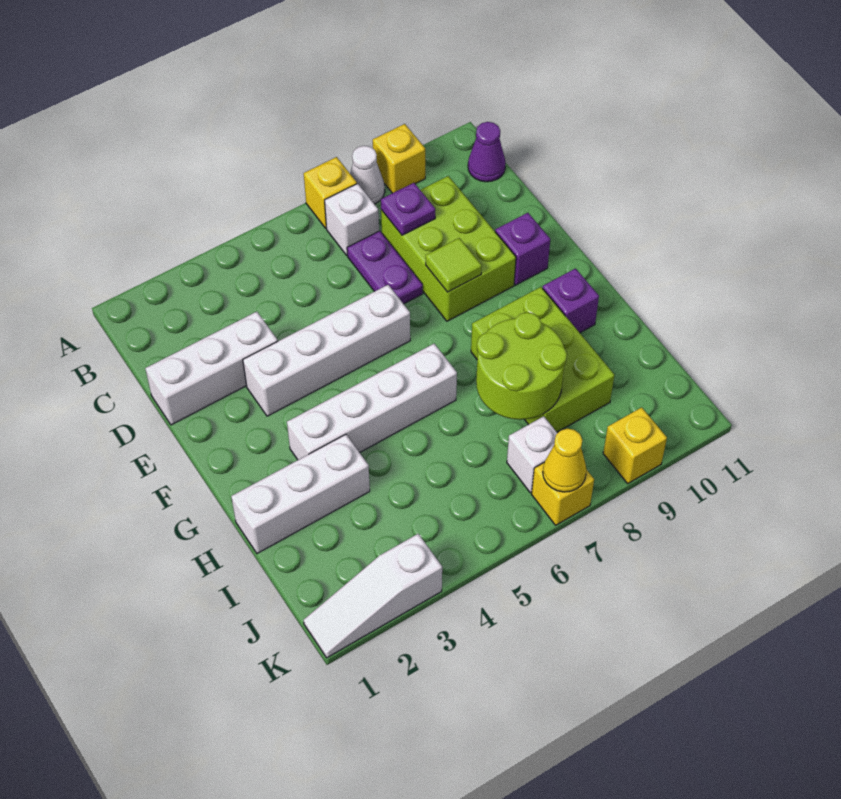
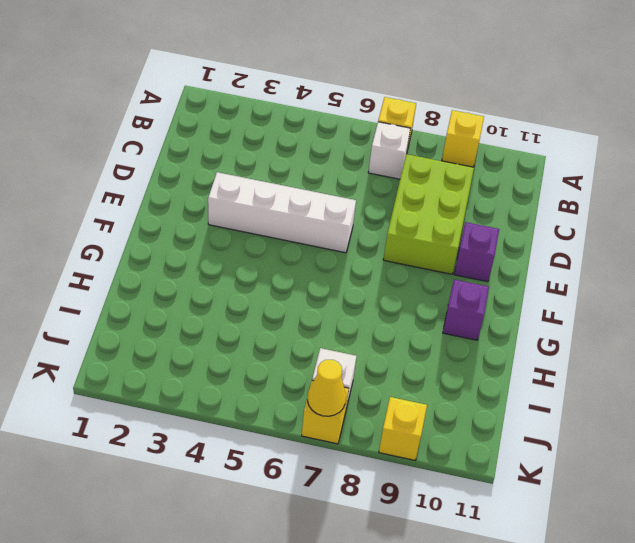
none -> white 1x1 cone [350,146,385,204]
none -> purple 1x1 cone [468,122,506,182]
none -> purple 1x2 plate [347,231,423,304]

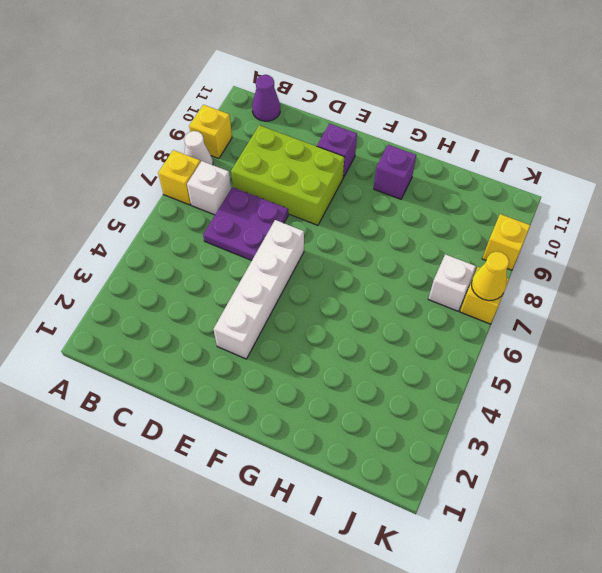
purple 2x2 plate [203,187,288,260] -> purple 1x2 plate [347,231,423,304]
none -> white 1x3 brick [145,312,278,425]
none -> white 1x4 brick [287,344,457,460]
none -> lime 2x3 brick [471,287,614,432]

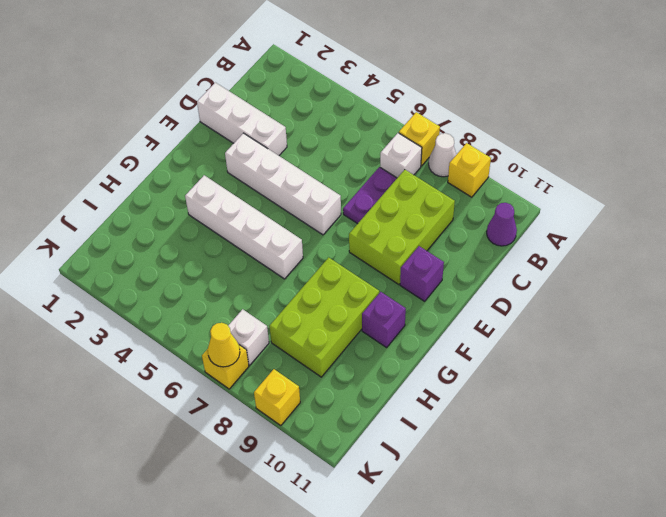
none -> white 1x3 brick [231,434,370,554]
none -> white 1x3 slope [304,534,442,658]
none -> purple 1x1 plate [381,183,435,235]

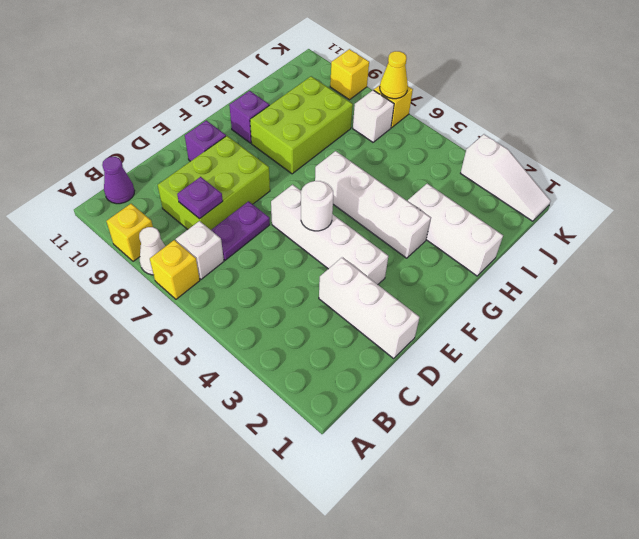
white 1x1 round brick [301,181,333,231] -> none
none -> lime 1x1 tile [426,238,482,292]
none -> lime 2x2 round brick [476,312,567,420]

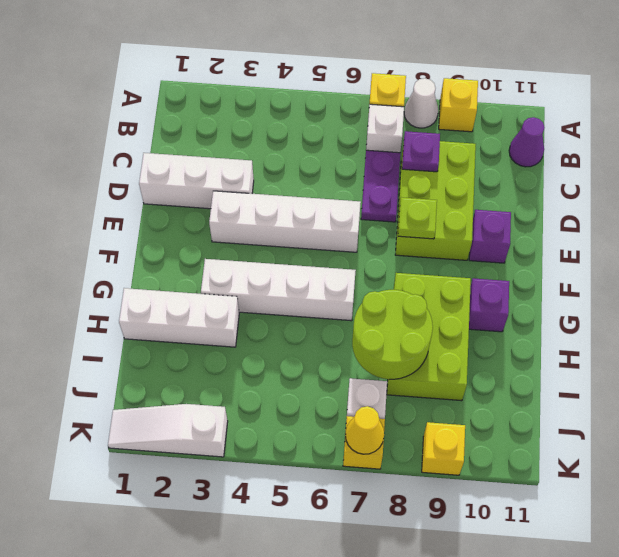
lime 1x1 plate [398,197,437,239] -> lime 1x1 tile [426,238,482,292]

